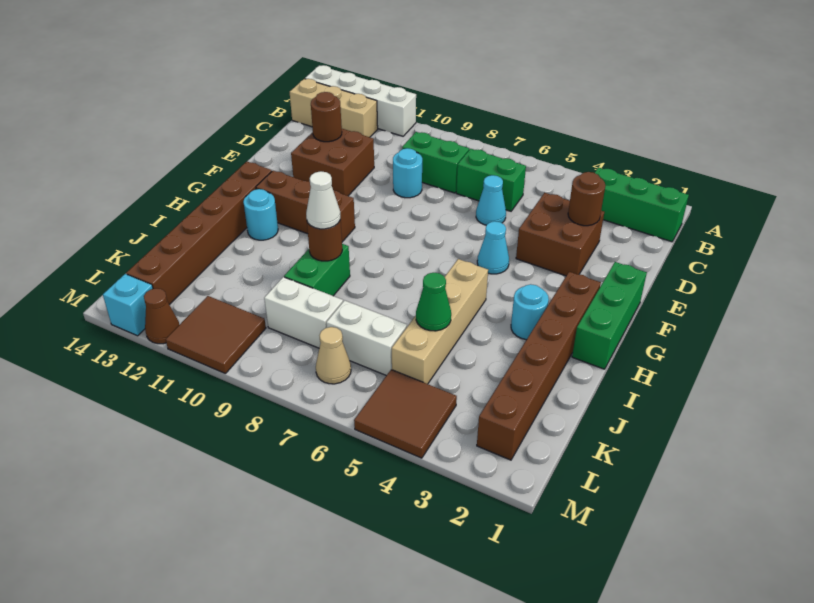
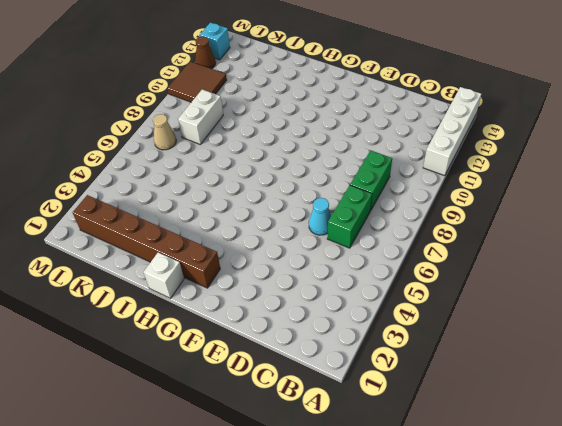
white 1x1 brick [144,253,184,298] -> green 1x3 brick [572,262,647,369]
none -> green 1x3 brick [595,167,689,242]
none -> tan 1x3 brick [290,79,378,137]
none -> brown 2x2 brick [516,193,604,276]
none -> cyan 1x1 round brick [393,148,422,198]

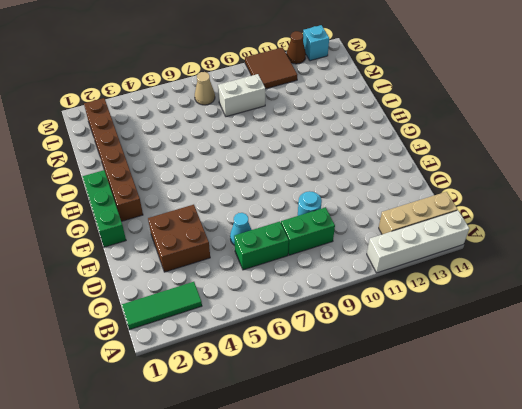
green 1x3 tile [122,282,202,330] -> green 1x3 brick [595,167,689,242]
none -> brown 2x2 brick [291,129,374,196]
none -> cyan 1x1 cone [477,221,509,274]
none -> brown 1x3 brick [256,171,355,242]
none -> brown 1x6 brick [126,162,272,305]

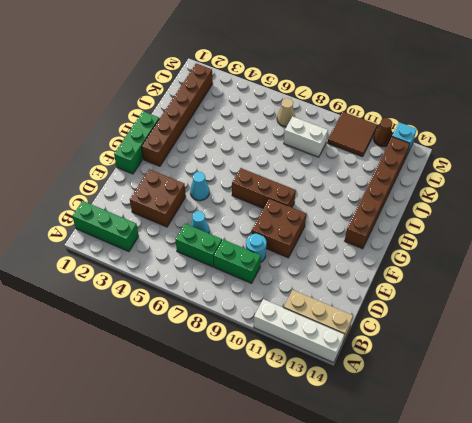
brown 2x2 brick [252,199,306,258] -> brown 2x2 brick moved to [291,129,374,196]
brown 1x3 brick [232,168,296,208] -> brown 1x3 brick moved to [256,171,355,242]
none -> cyan 1x1 round brick [511,284,549,340]
none -> tan 1x4 brick [392,259,488,384]
none -> cyan 1x1 round brick [243,189,278,240]
none -> green 1x2 brick [284,244,350,296]

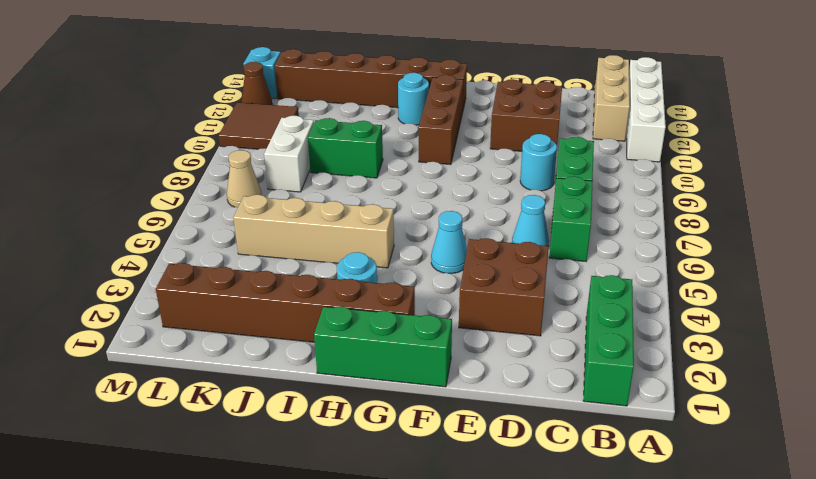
none -> white 1x2 brick [326,300,407,376]
none -> brown 2x2 tile [354,370,457,458]
none -> brown 1x1 round brick [568,172,605,226]
none -> brown 1x1 round brick [311,92,342,142]

